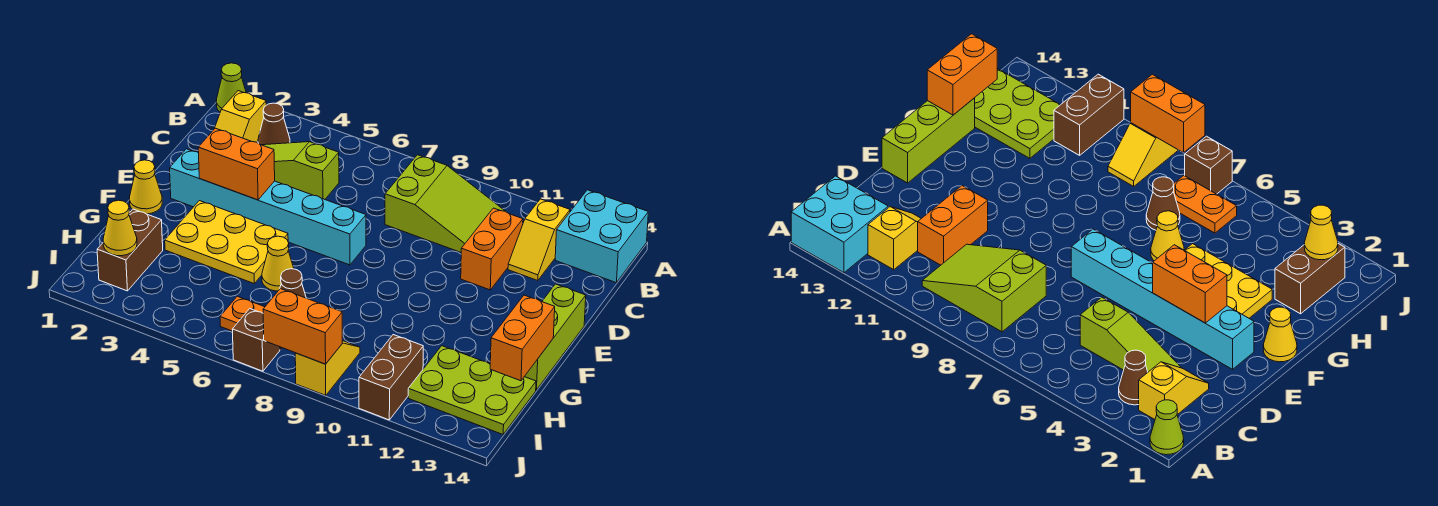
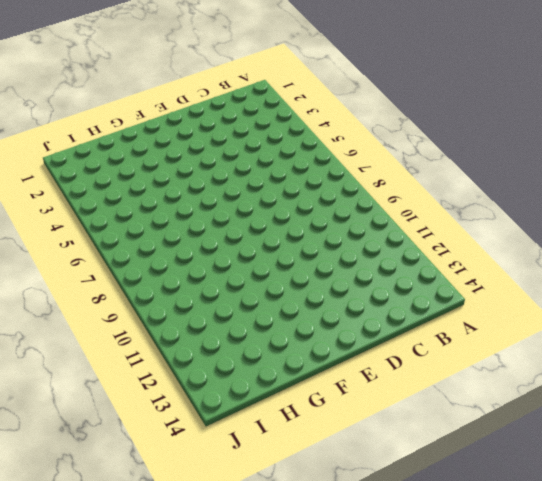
none -> lime 1x1 cone [216,63,246,112]
none -> cyan 2x2 brick [555,190,648,283]
none -> yellow 1x2 slope [214,91,266,142]

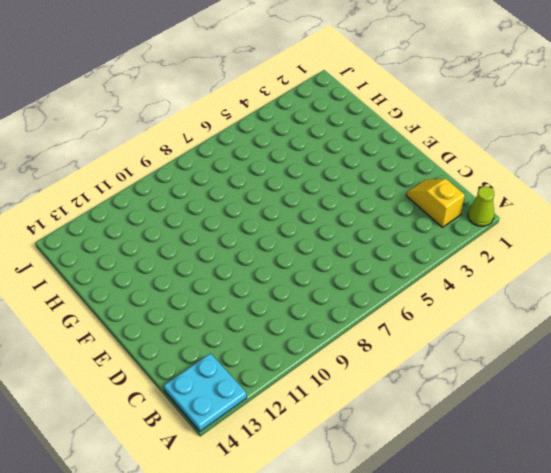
cyan 2x2 plate [164,353,247,431] -> cyan 2x2 brick [555,190,648,283]
none -> brown 1x1 cone [258,103,290,145]
none -> lime 2x3 slope [385,155,505,252]
none -> yellow 1x2 slope [508,199,570,281]

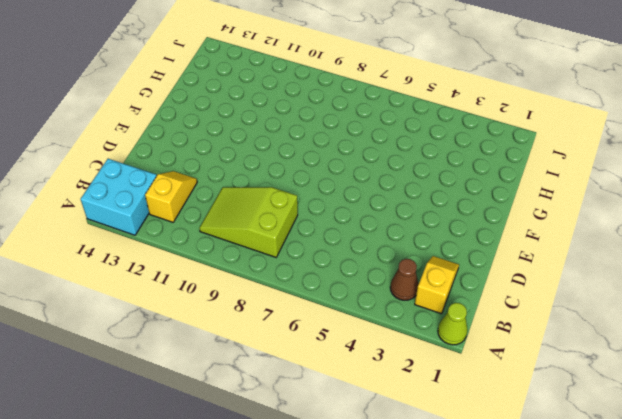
none -> lime 1x3 slope [263,142,339,199]
none -> orange 1x2 brick [461,208,523,290]
none -> cyan 1x6 brick [170,149,366,265]

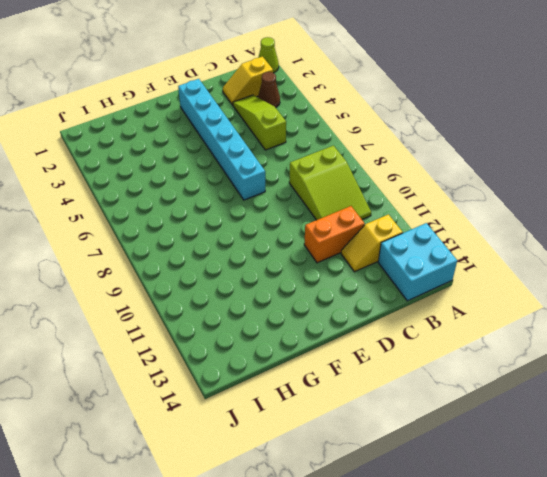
none -> lime 1x3 brick [524,284,586,390]
none -> yellow 1x1 cone [129,160,162,214]
none -> yellow 2x3 plate [165,201,288,283]

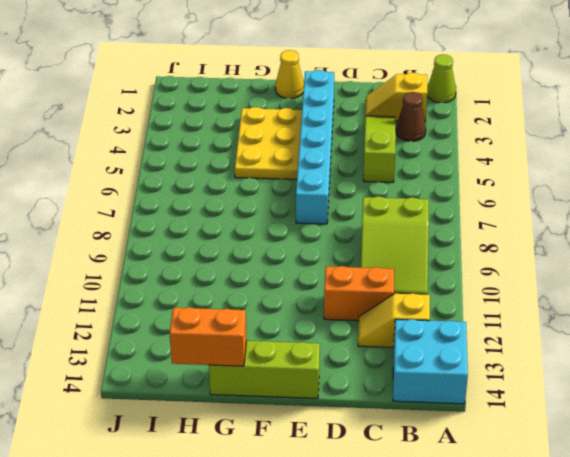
none -> yellow 1x1 cone [262,236,294,291]
none -> brown 1x2 brick [97,209,163,291]
none -> brown 1x1 cone [280,269,306,298]

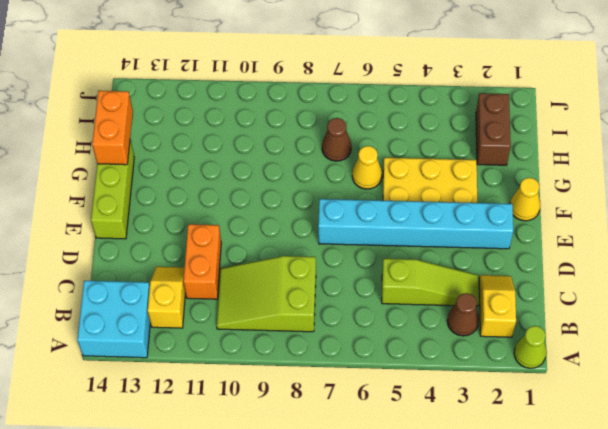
none -> lime 2x3 plate [408,346,536,434]
none -> orange 1x2 plate [220,296,282,349]
none -> yellow 1x2 slope [295,341,360,395]

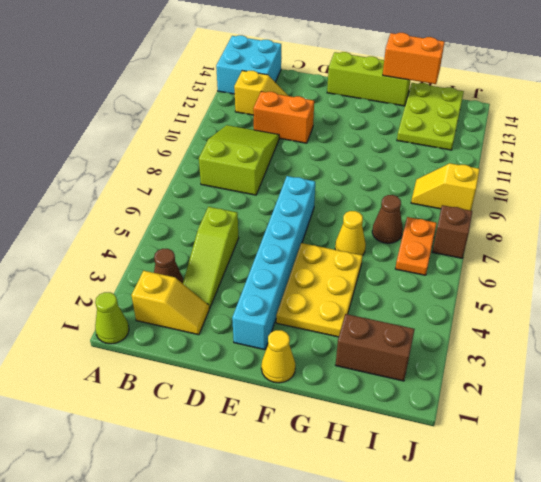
none -> brown 1x2 brick [359,335,423,420]
none -> orange 1x2 brick [198,128,275,200]
none -> yellow 1x1 cone [103,200,137,256]

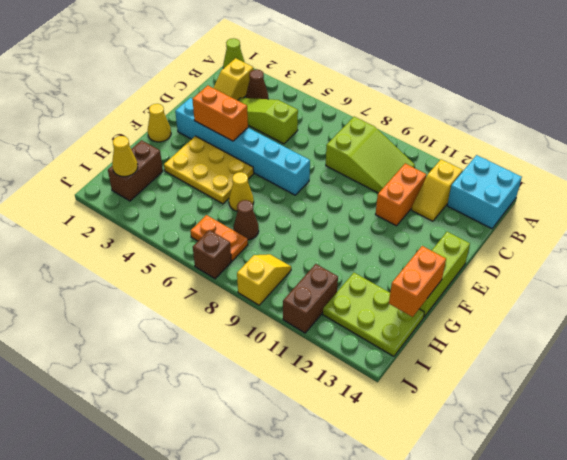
none -> orange 1x2 brick [263,289,342,364]

